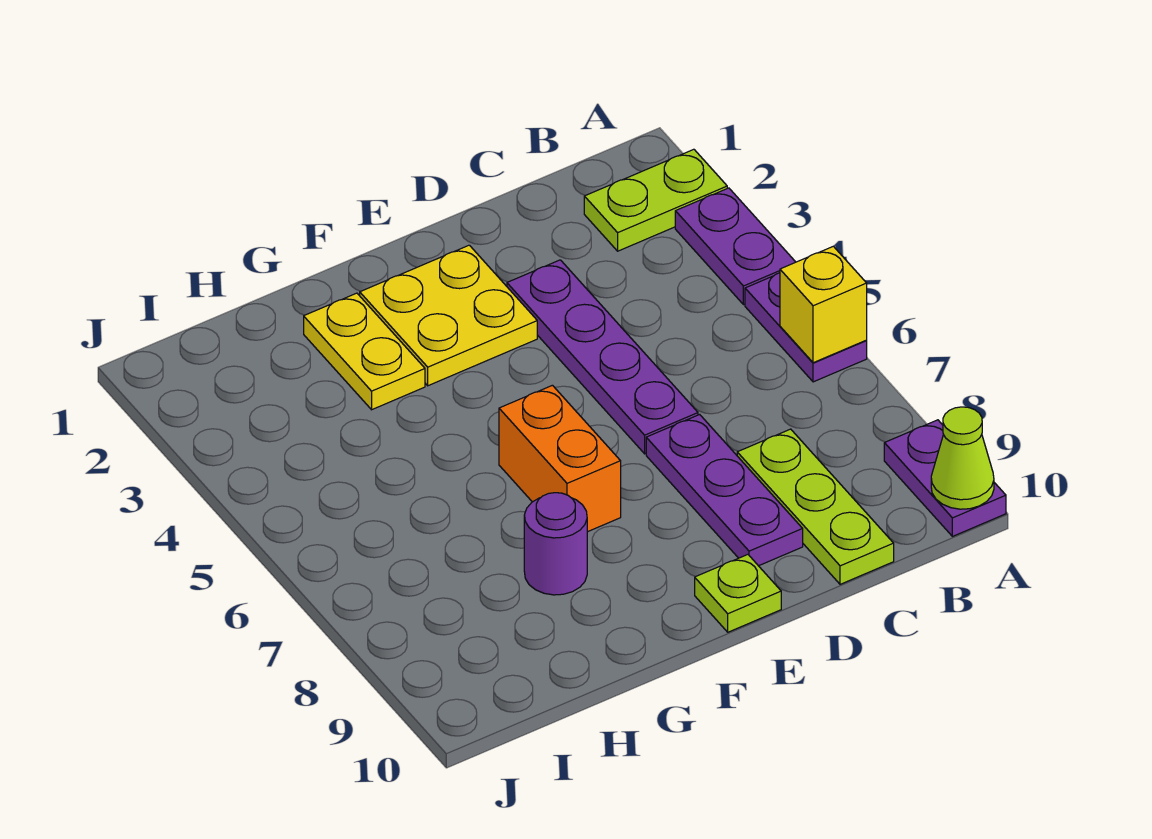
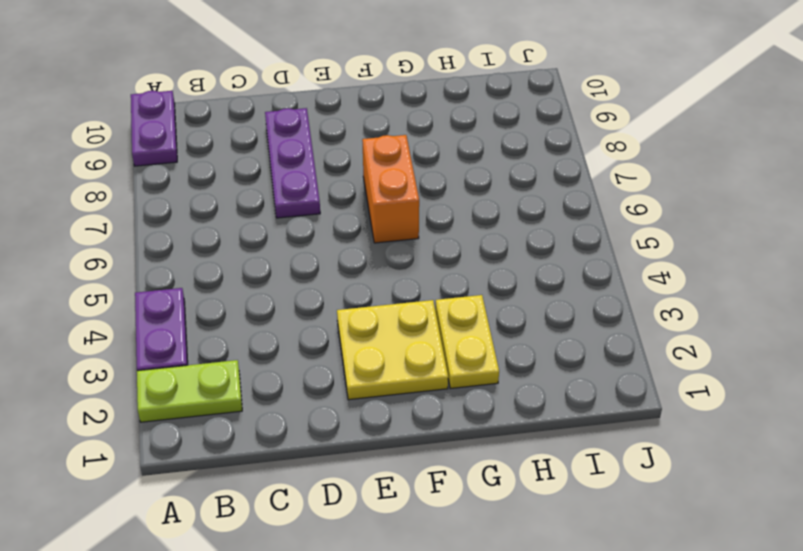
none -> purple 1x2 plate [745,273,867,382]
none -> lime 1x3 plate [737,429,894,584]
none -> purple 1x4 plate [507,260,698,454]

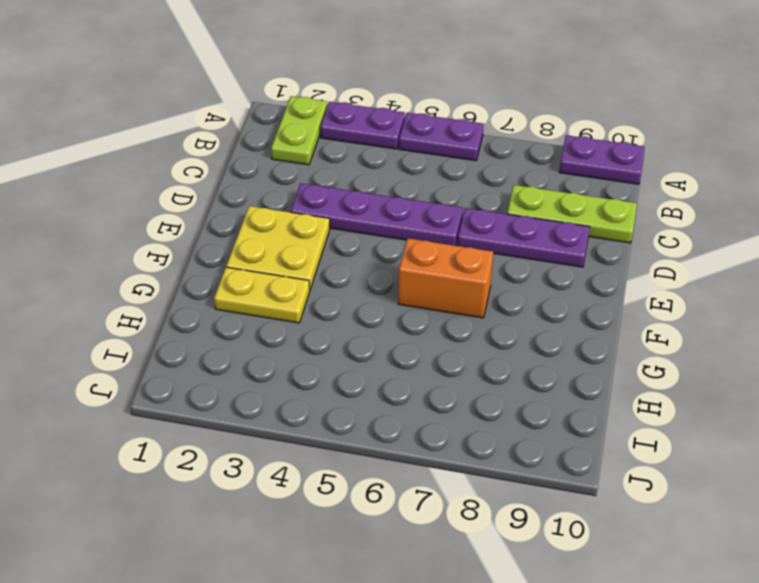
none -> lime 1x1 plate [695,555,781,632]
none -> purple 1x1 round brick [524,493,587,595]
none -> yellow 1x1 brick [780,246,867,363]

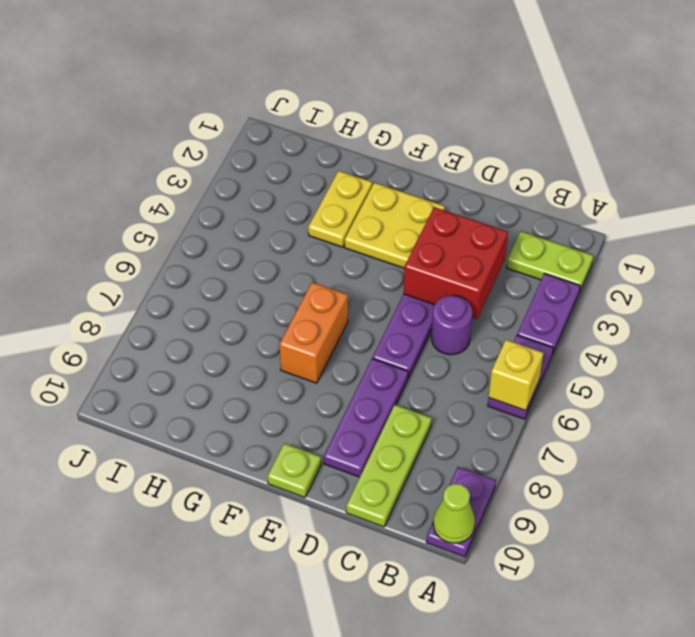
red 2x2 brick [403,207,508,319] -> none
purple 1x1 round brick [431,295,472,355] -> purple 1x1 round brick moved to [524,493,587,595]

